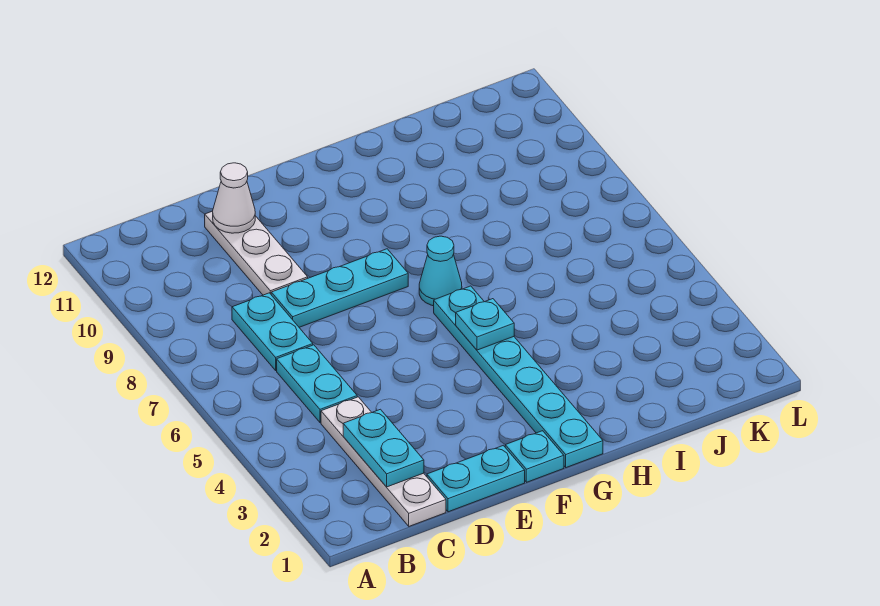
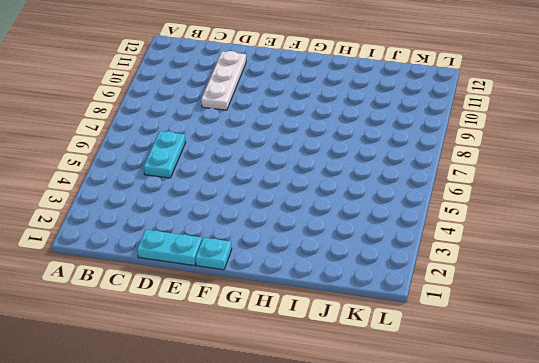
none -> white 1x4 plate [321,397,446,526]
none -> cyan 1x2 plate [232,293,313,370]
none -> cyan 1x3 plate [271,249,408,327]

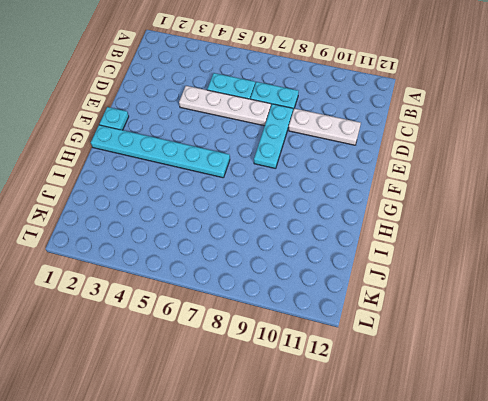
white 1x4 plate [179,86,271,126] -> white 1x4 plate moved to [321,397,446,526]
none -> cyan 1x2 plate [427,445,525,512]
none -> cyan 1x1 cone [419,236,462,306]
none -> cyan 1x2 plate [343,409,424,487]

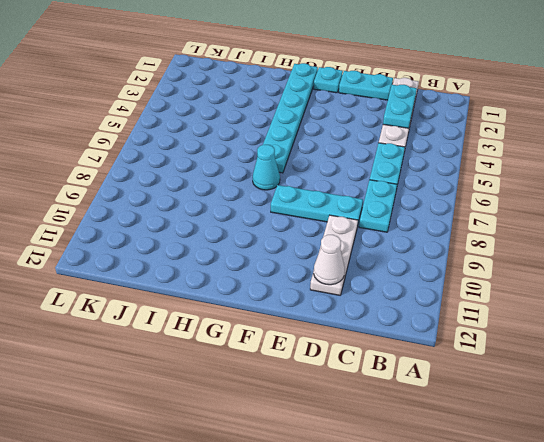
none -> cyan 1x1 plate [456,299,514,350]

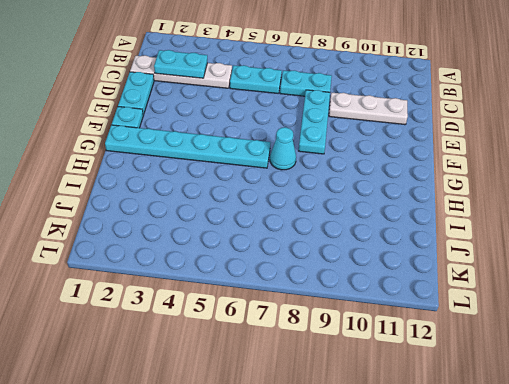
none -> white 1x1 cone [213,163,255,233]
none -> cyan 1x1 plate [456,299,514,350]

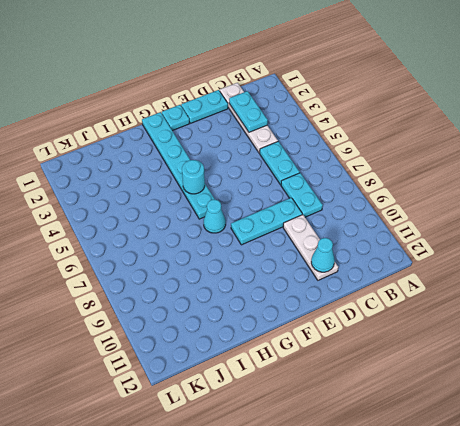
cyan 1x1 cone [311,238,335,272] -> white 1x1 cone [213,163,255,233]
cyan 1x1 round brick [182,160,205,194] -> cyan 1x1 plate [456,299,514,350]

